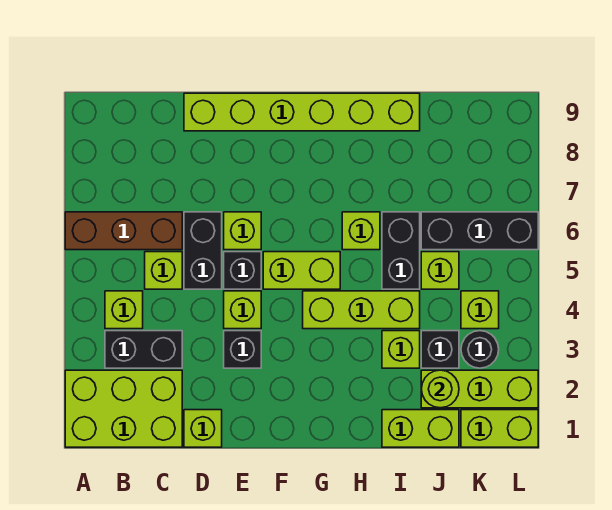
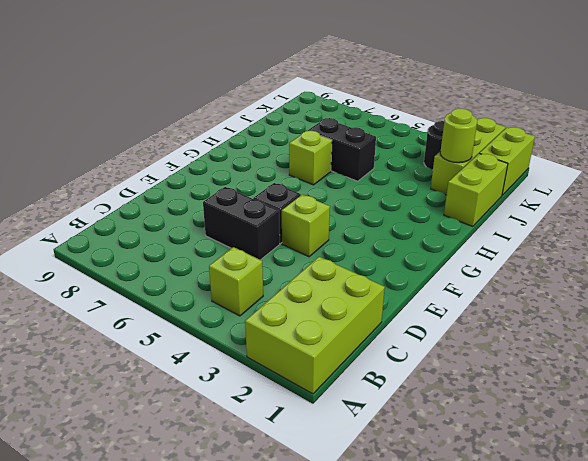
none -> brown 1x3 brick [65,212,182,250]
none -> black 1x2 brick [105,331,182,368]
none -> lime 1x1 brick [145,252,182,289]

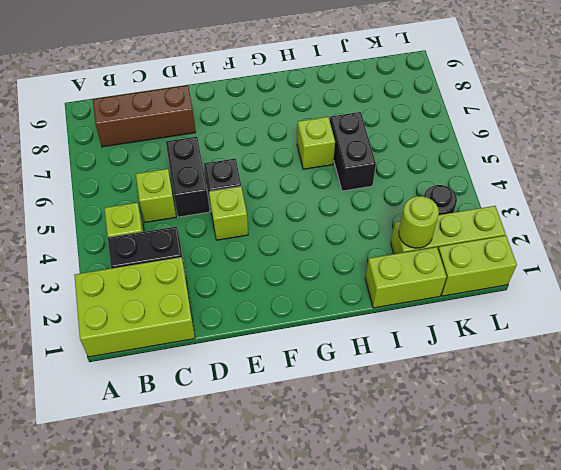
brown 1x3 brick [93,85,196,147] -> brown 1x3 brick moved to [65,212,182,250]
none -> lime 1x1 brick [184,410,222,447]
none -> lime 1x6 brick [184,93,420,131]
none -> black 1x1 brick [224,331,261,368]

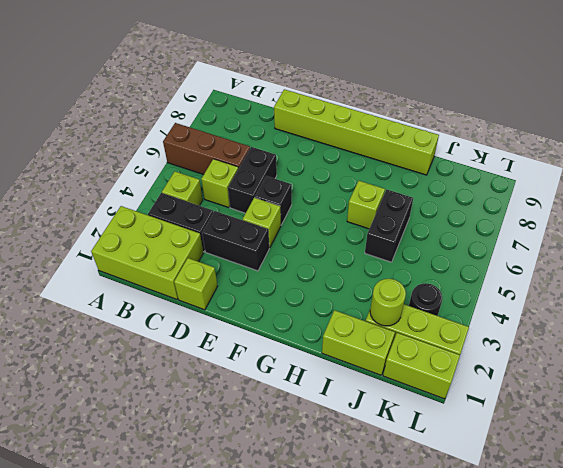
black 1x2 brick [202,211,269,271] -> black 1x1 brick [224,331,261,368]
none -> lime 1x1 brick [224,212,261,250]
none -> lime 1x2 brick [263,252,340,289]
none -> lime 1x3 brick [303,291,420,329]

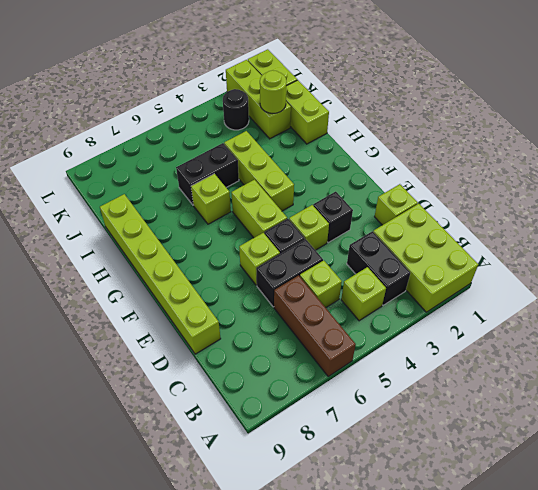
none -> lime 1x1 brick [382,331,420,368]
none -> black 1x1 brick [421,331,459,368]
none -> lime 1x1 brick [421,252,459,289]

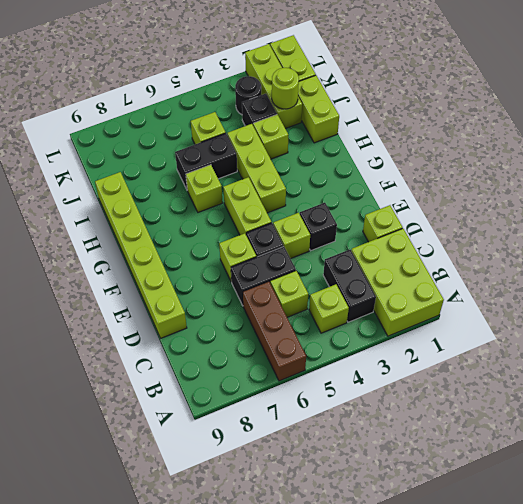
none -> black 1x3 brick [421,212,538,250]
none -> lime 1x1 brick [461,291,499,329]

